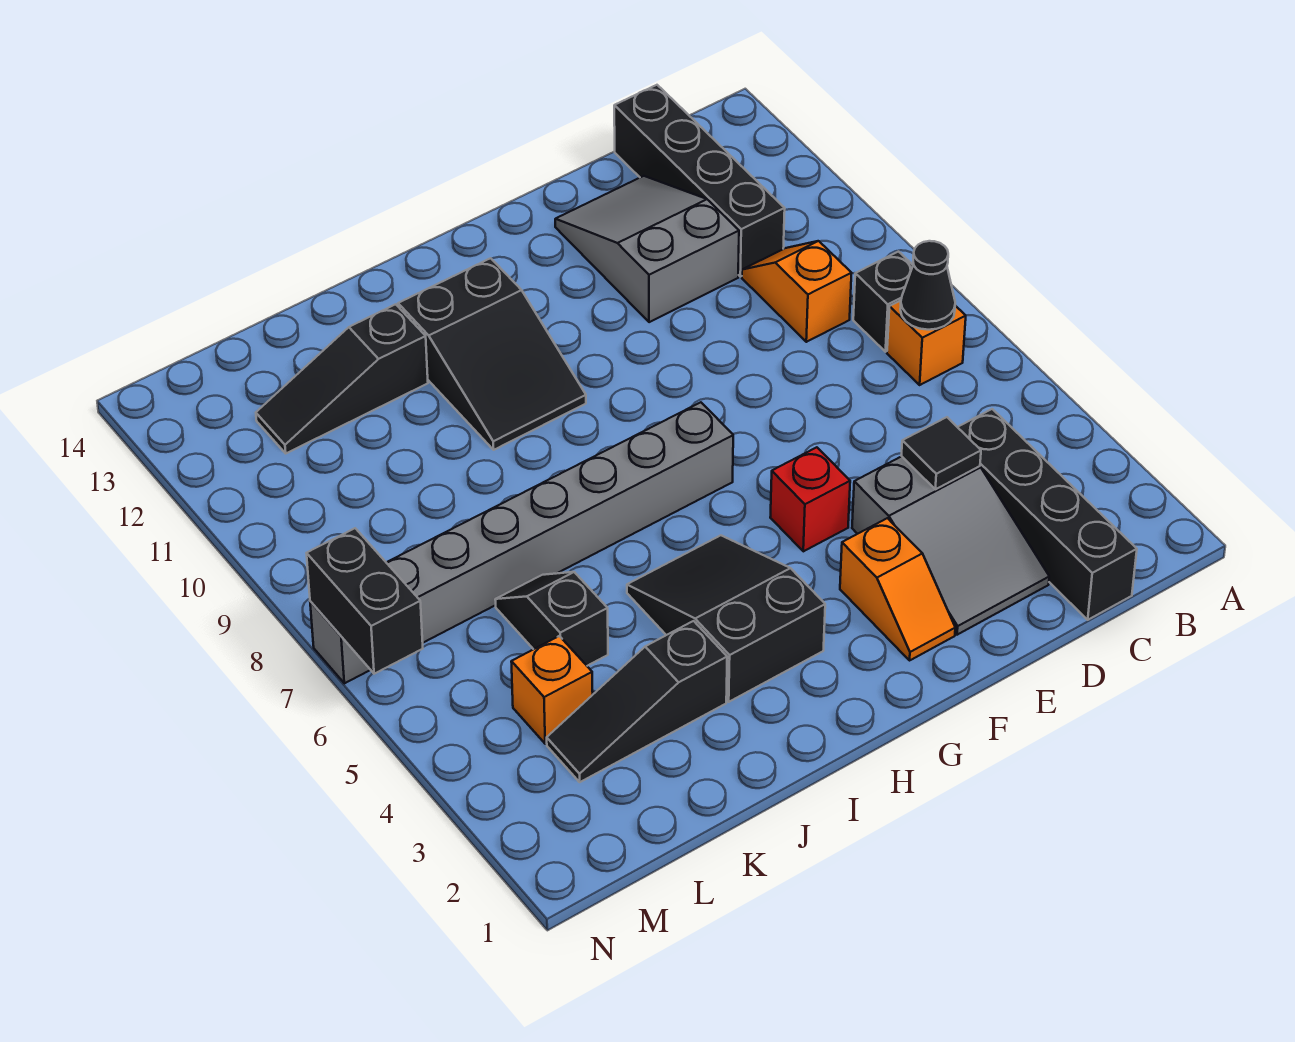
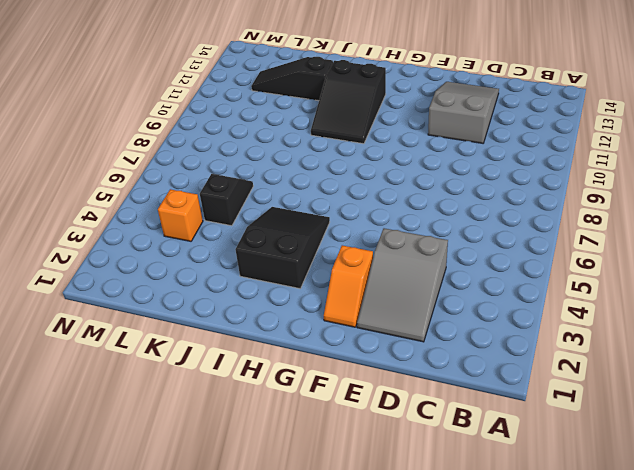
none -> orange 1x1 brick [887,300,966,385]
none -> black 1x1 brick [853,252,913,352]
none -> black 1x4 brick [958,409,1137,620]

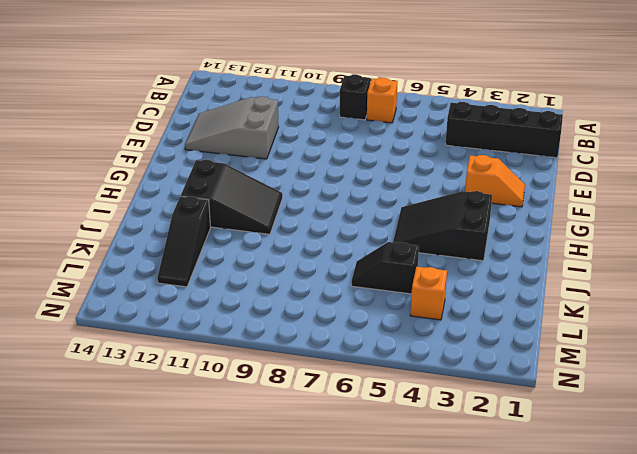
none -> orange 1x2 slope [742,241,852,342]
none -> black 1x4 brick [614,85,785,277]
none -> grey 2x3 slope [852,456,1049,635]

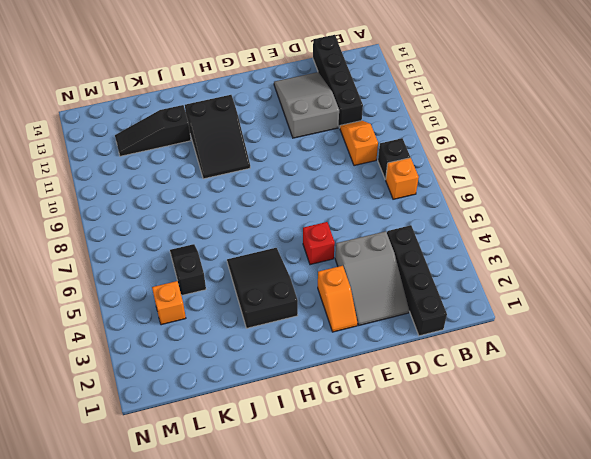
none -> grey 1x8 brick [310,402,733,683]
none -> black 1x3 slope [547,621,727,782]
none -> black 1x1 cone [900,241,955,330]

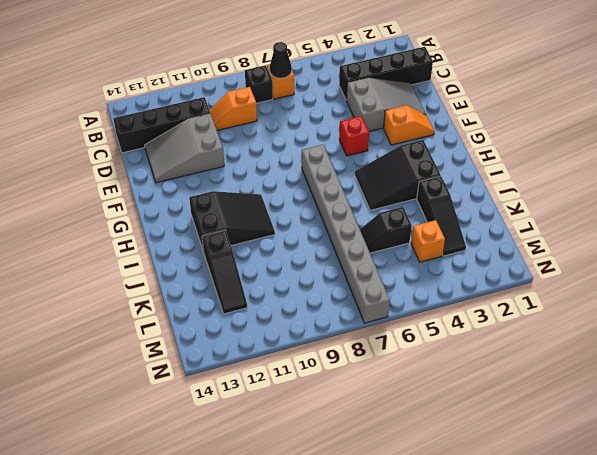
none -> black 1x1 tile [901,417,981,489]
none -> black 1x2 brick [307,528,423,674]

